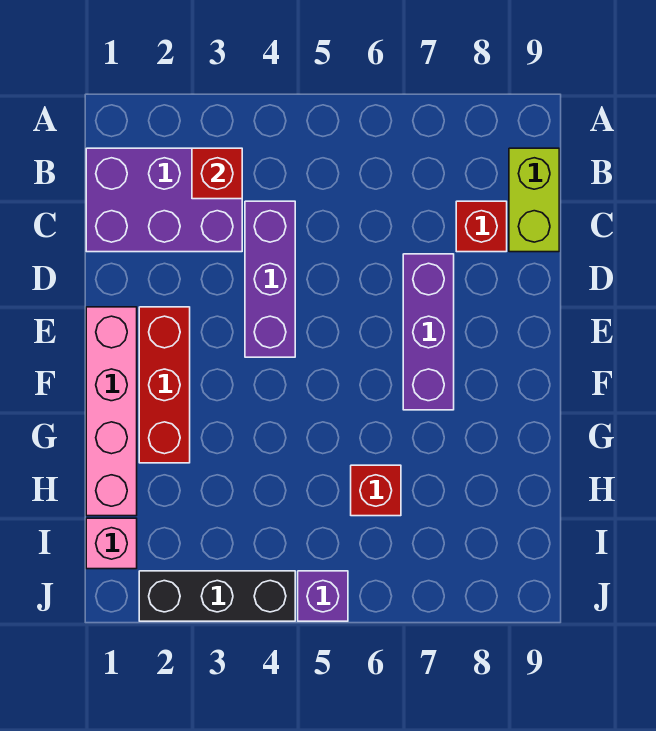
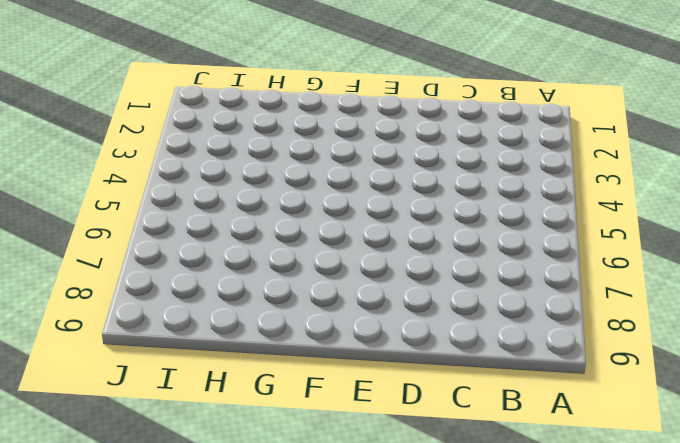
none -> purple 2x3 brick [86,148,242,252]
none -> lime 1x2 brick [509,148,559,252]
none -> purple 1x3 brick [245,201,295,357]

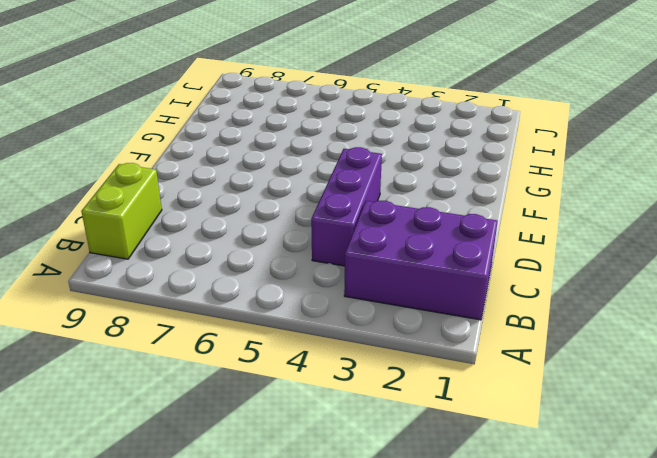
none -> red 1x1 brick [456,201,507,252]
none -> purple 1x3 brick [403,254,454,410]
none -> pink 1x4 brick [86,307,137,516]

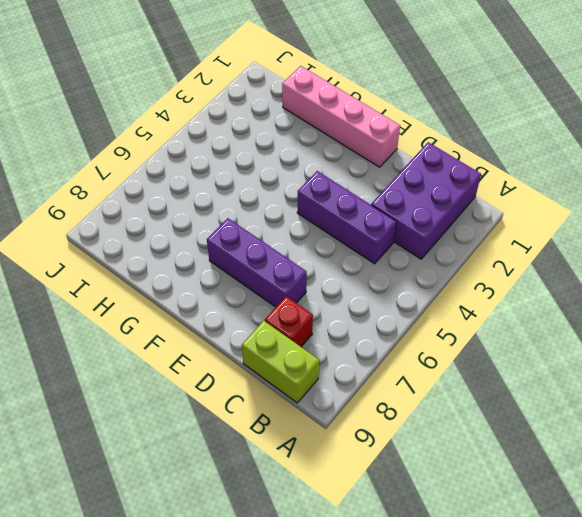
none -> red 1x3 brick [139,307,190,463]
none -> red 1x1 brick [351,465,401,516]
none -> pink 1x1 brick [86,518,137,569]

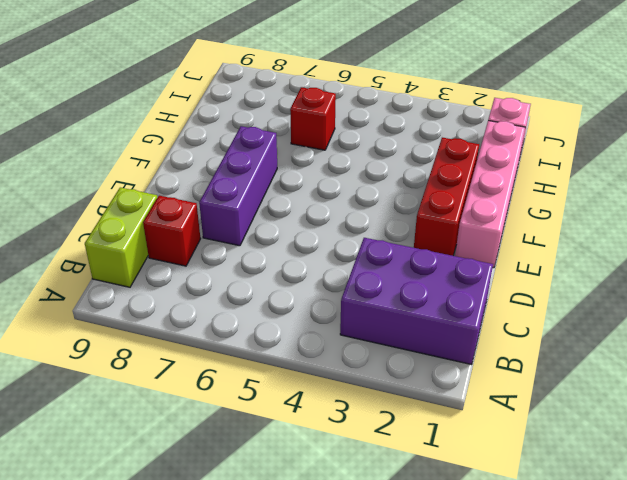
none -> purple 1x3 brick [245,201,295,357]
none -> black 1x3 brick [139,571,295,621]
none -> purple 1x1 brick [298,571,348,621]

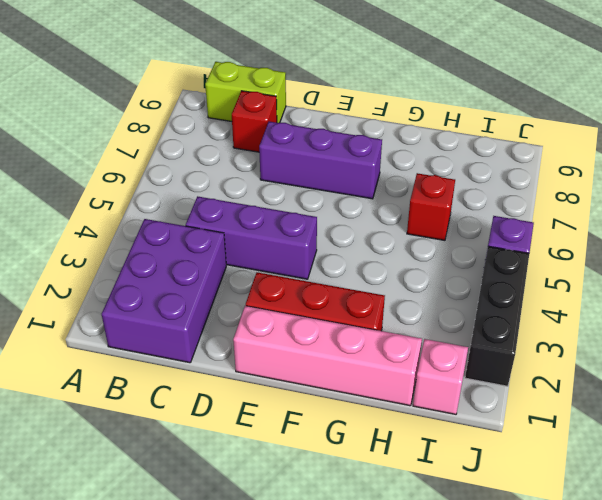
none -> red 1x1 brick [192,148,242,199]

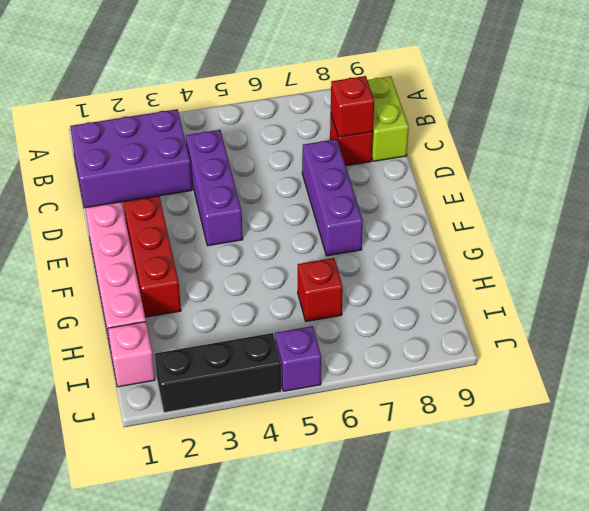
red 1x1 brick [331,76,374,137] -> red 1x1 brick moved to [192,148,242,199]

